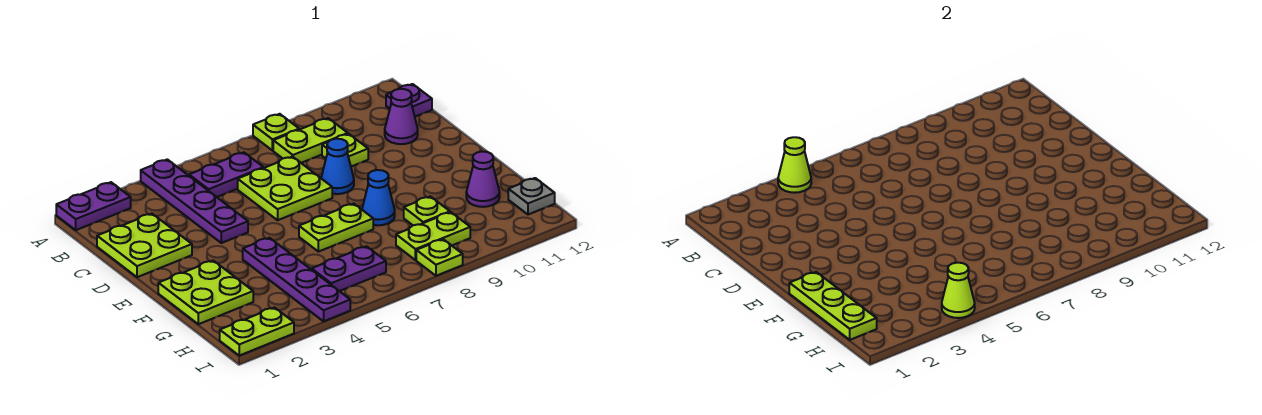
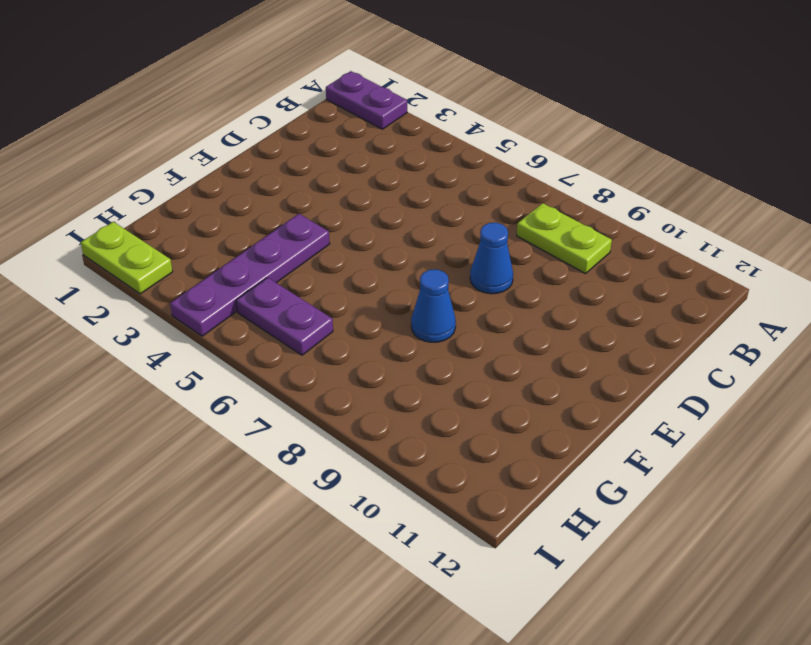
none -> purple 1x4 plate [141,159,248,243]
none -> lime 1x1 plate [253,114,299,151]
none -> purple 1x2 plate [189,152,263,197]

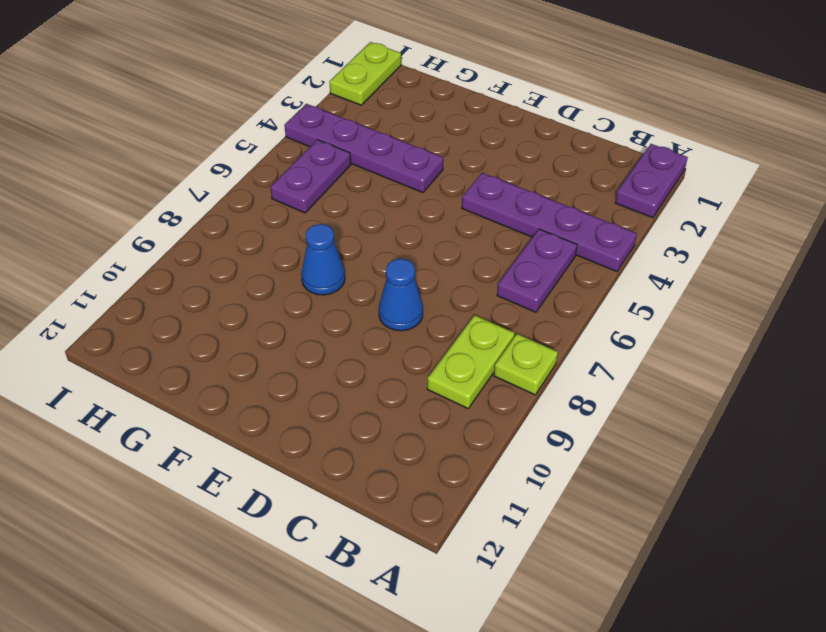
none -> purple 1x1 plate [386,84,432,117]
none -> lime 2x2 plate [97,214,192,277]
none -> lime 2x2 plate [238,157,332,220]

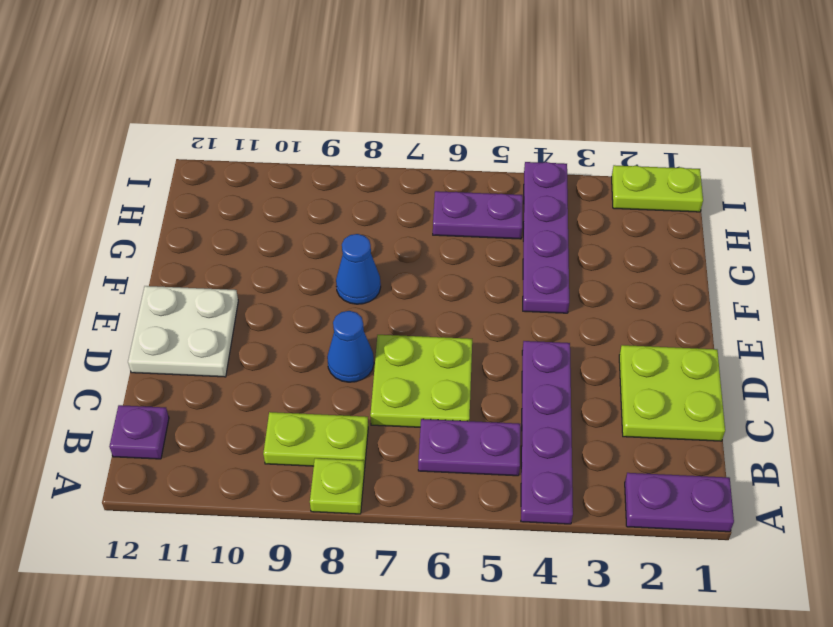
white 2x2 plate [128,286,238,377] -> none
none -> lime 1x1 plate [322,134,368,167]
none -> purple 1x1 cone [385,89,418,144]
none -> lime 2x2 plate [158,261,253,324]

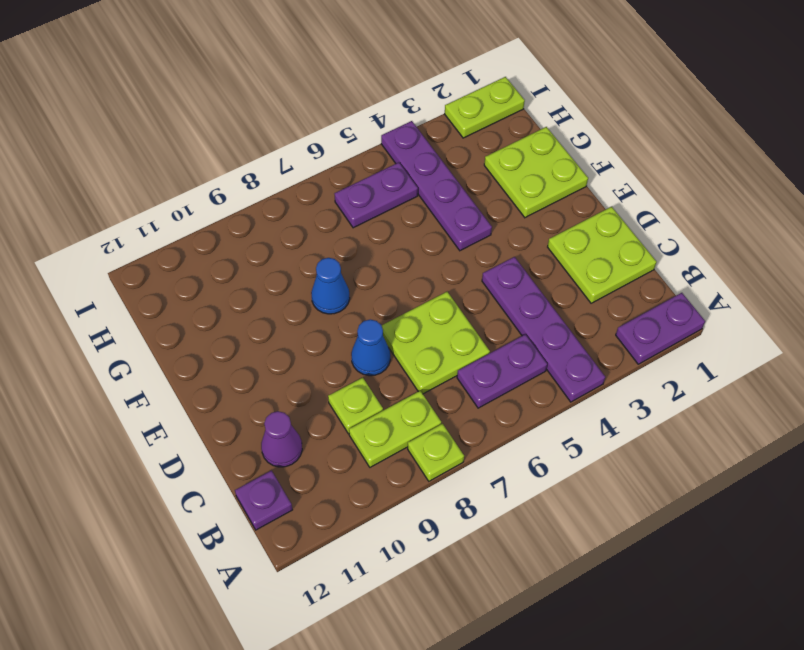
none -> lime 1x2 plate [299,204,373,252]
none -> lime 1x1 plate [404,196,450,225]
none -> purple 1x1 cone [466,152,500,207]

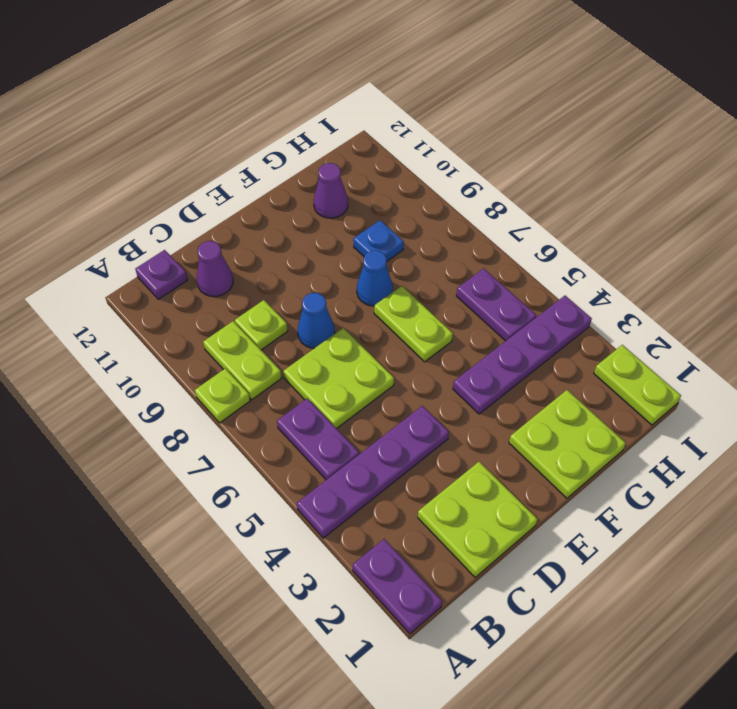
blue 1x1 plate [353,220,404,261] -> lime 1x1 plate [404,196,450,225]
none -> lime 1x2 plate [396,212,470,260]
none -> grey 1x1 plate [508,178,555,215]
none -> lime 1x1 plate [416,239,463,276]

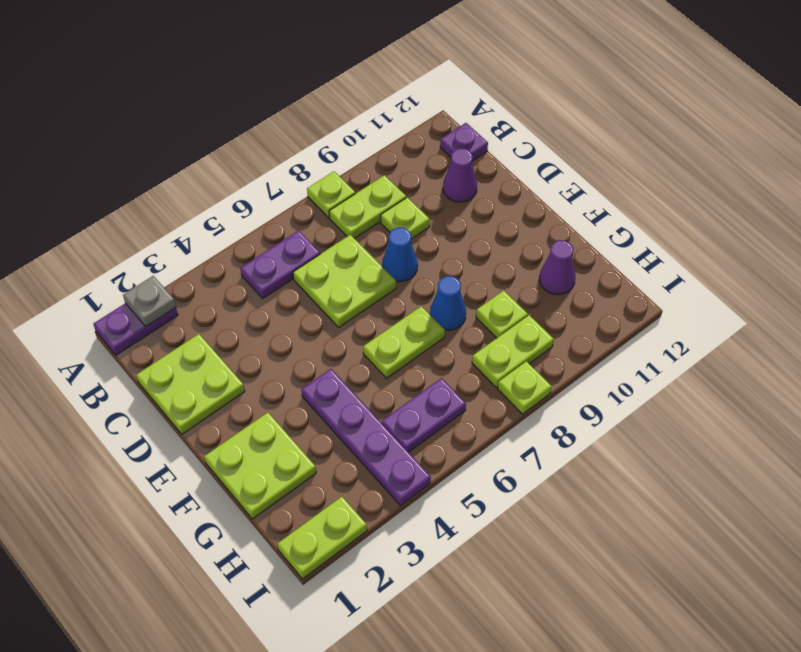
grey 1x1 plate [123,276,176,326] -> grey 1x1 plate moved to [508,178,555,215]
none -> purple 1x4 plate [141,159,248,243]
none -> lime 1x1 cone [778,137,811,193]
none -> lime 1x3 plate [789,272,877,340]

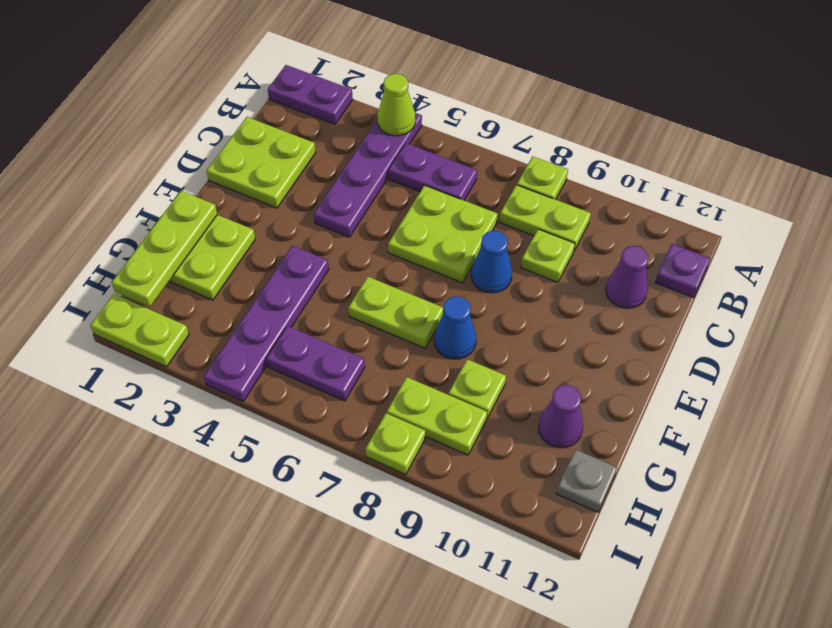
none -> lime 1x1 cone [942,263,975,318]

